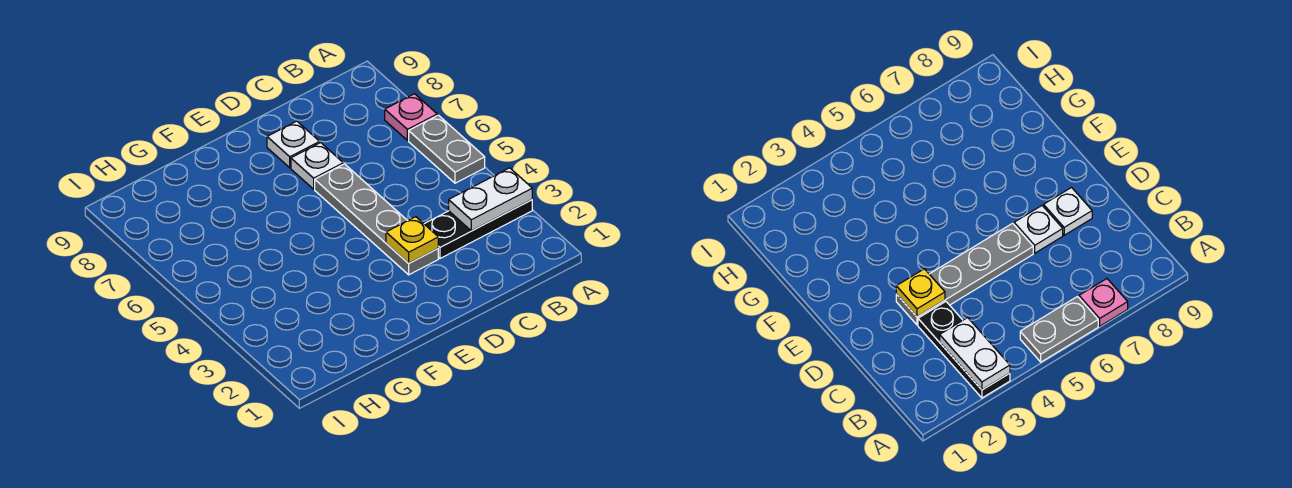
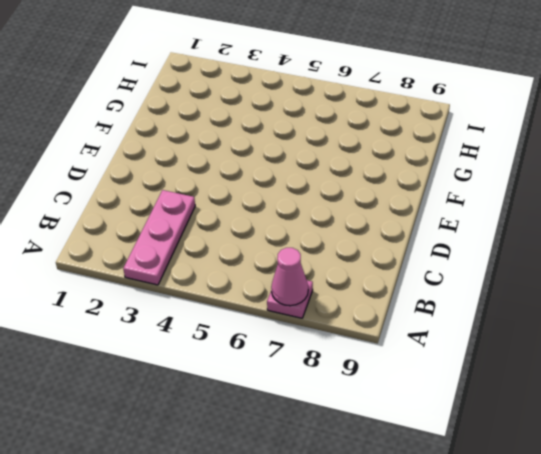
pink 1x3 plate [123,190,195,285] -> black 1x3 plate [425,200,532,258]
pink 1x1 cone [271,248,308,306] -> none
none -> grey 1x2 plate [409,115,485,183]
none -> grey 1x4 plate [315,164,438,275]

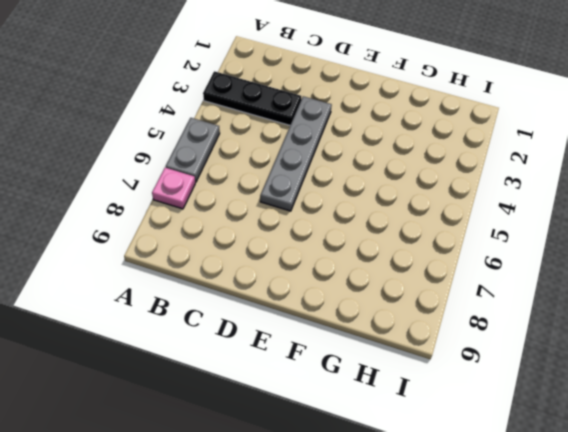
none -> white 1x1 plate [291,143,343,189]
none -> white 1x1 plate [267,121,320,168]

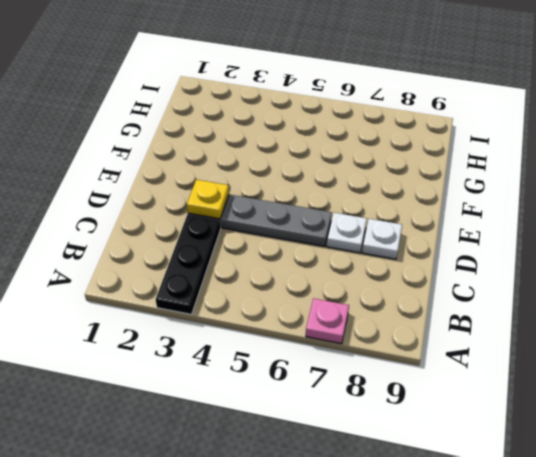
none -> grey 1x2 plate [409,115,485,183]
none -> white 1x2 plate [449,168,532,231]

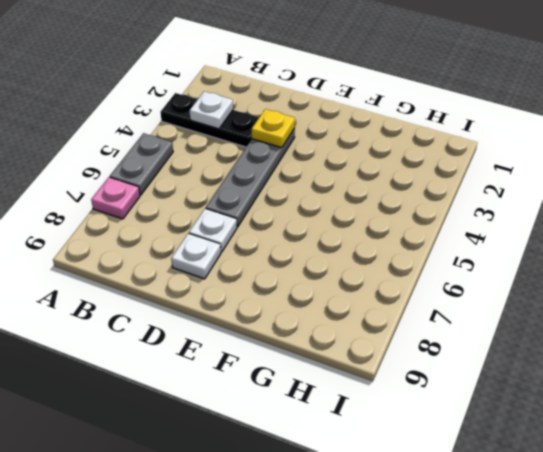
white 1x1 plate [190,91,233,129] -> white 1x2 plate [449,168,532,231]

